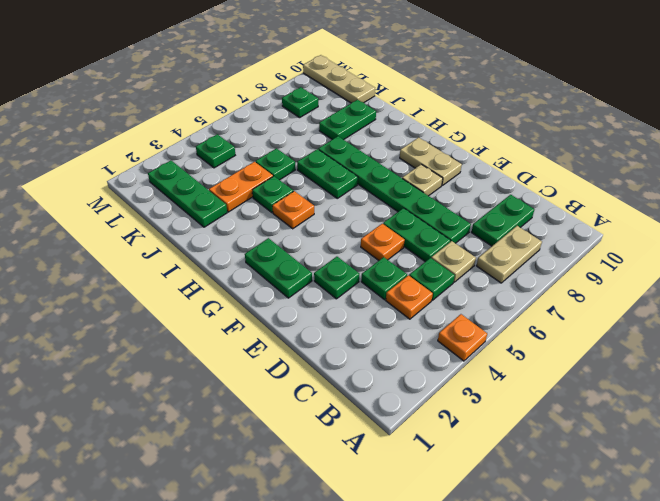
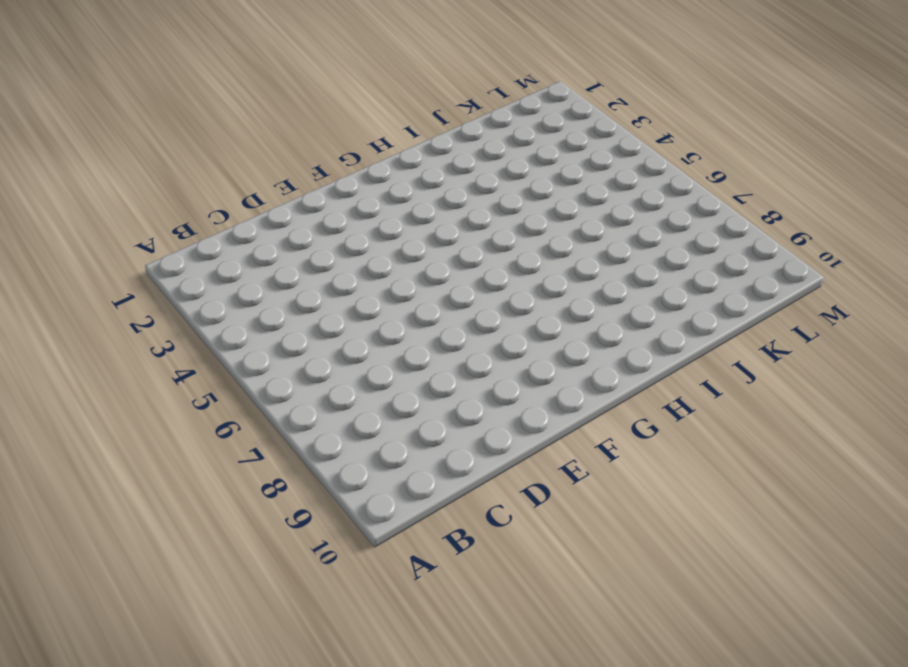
none -> orange 1x1 plate [438,314,487,361]
none -> tan 1x2 plate [476,226,542,283]
none -> orange 1x1 plate [386,275,433,319]

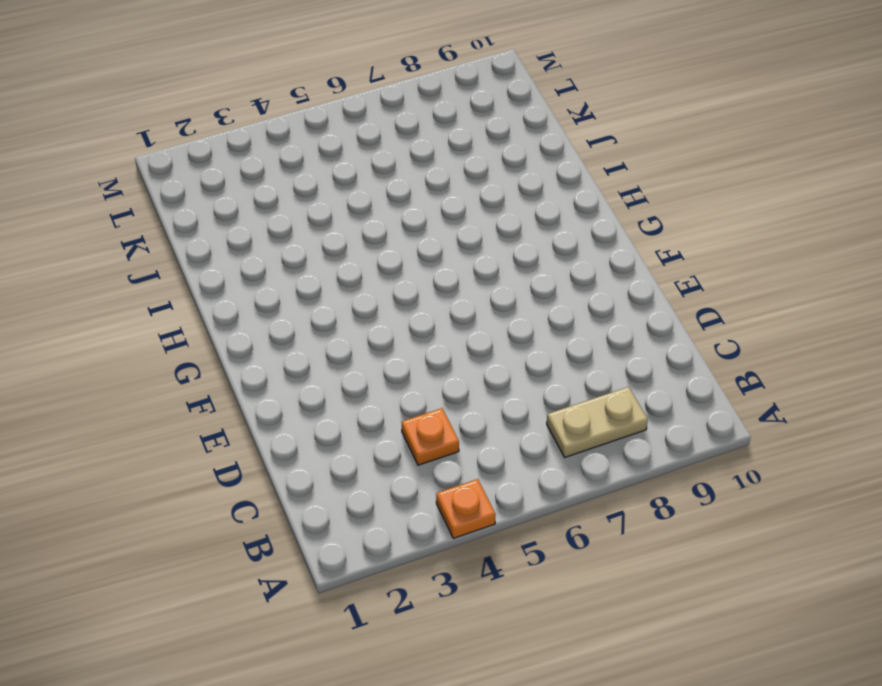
none -> green 1x1 plate [409,258,455,300]
none -> tan 1x1 plate [431,241,476,282]
none -> green 1x2 plate [471,195,534,246]

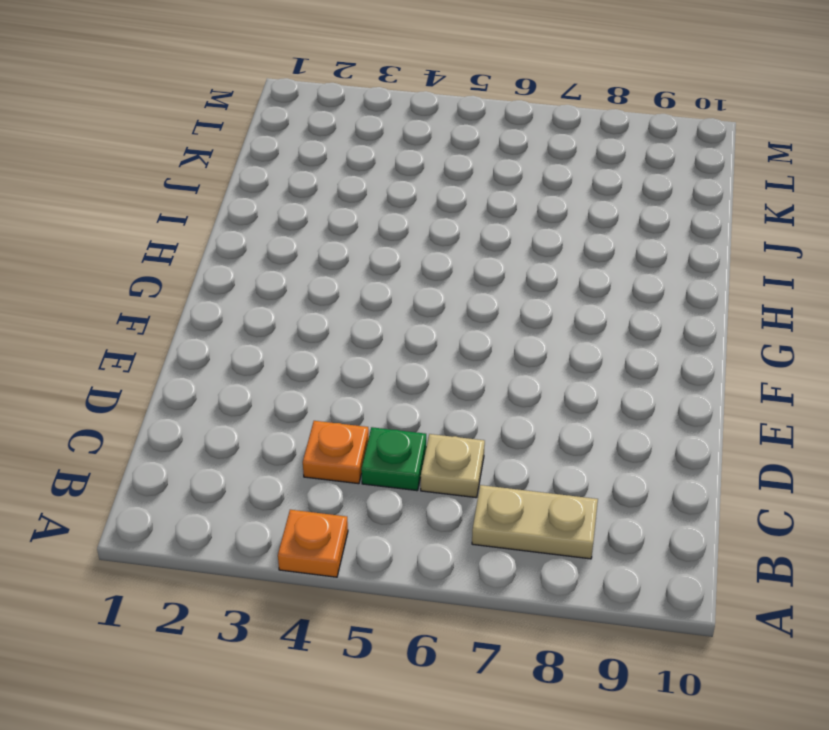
none -> green 1x2 plate [471,195,534,246]
none -> green 1x1 plate [361,257,407,300]
none -> green 1x2 plate [383,208,450,262]

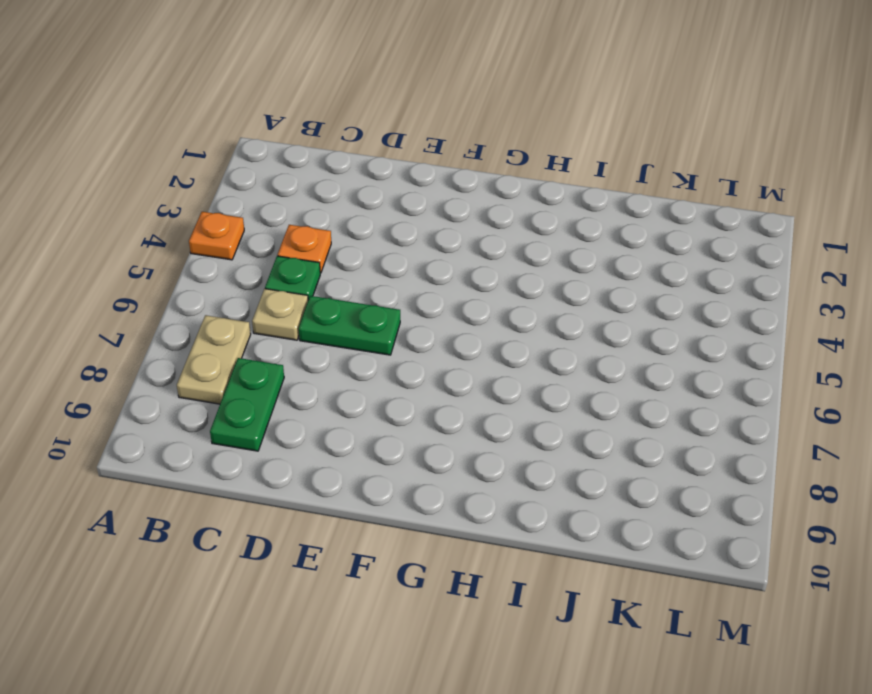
none -> green 1x1 plate [361,257,407,300]
none -> green 1x6 plate [318,136,471,243]
none -> green 1x1 plate [314,257,359,299]

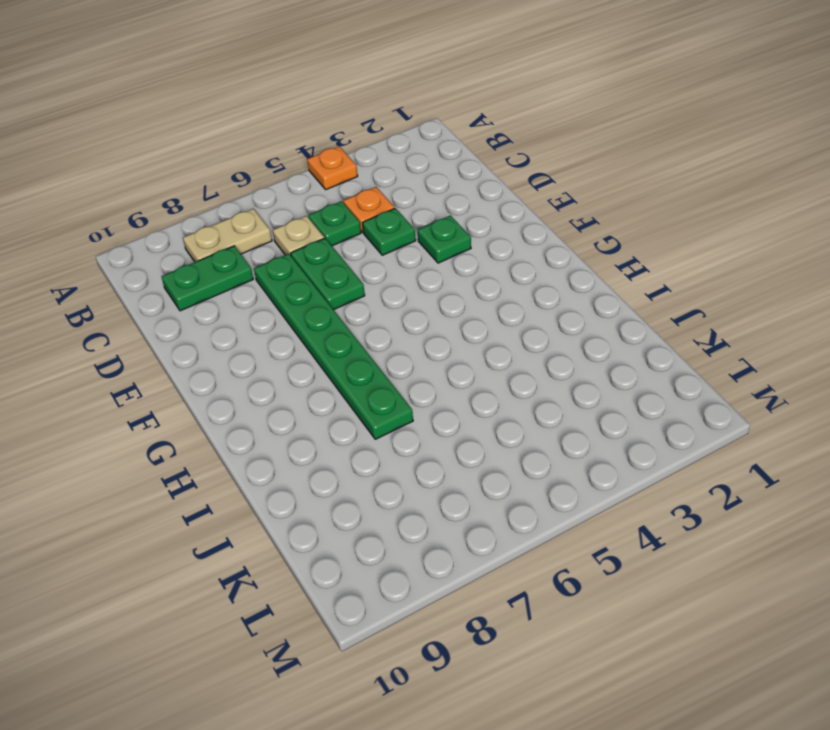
none -> orange 1x1 plate [361,224,405,260]
none -> green 1x2 plate [245,238,312,298]
none -> tan 1x1 plate [402,164,443,196]

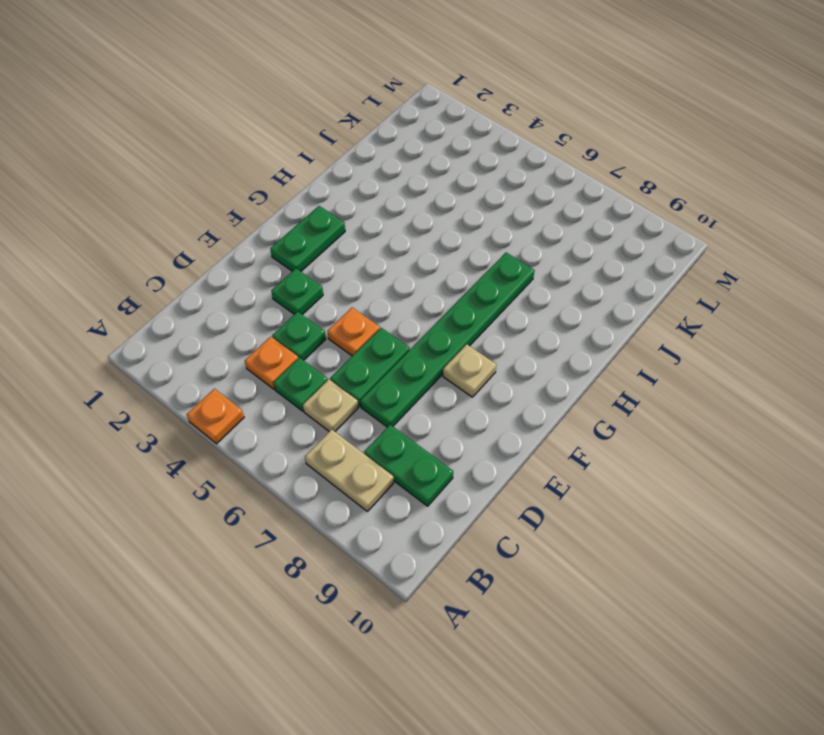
none -> tan 1x2 plate [400,138,462,185]
none -> orange 1x1 plate [272,191,314,229]
none -> green 1x2 plate [297,149,358,198]

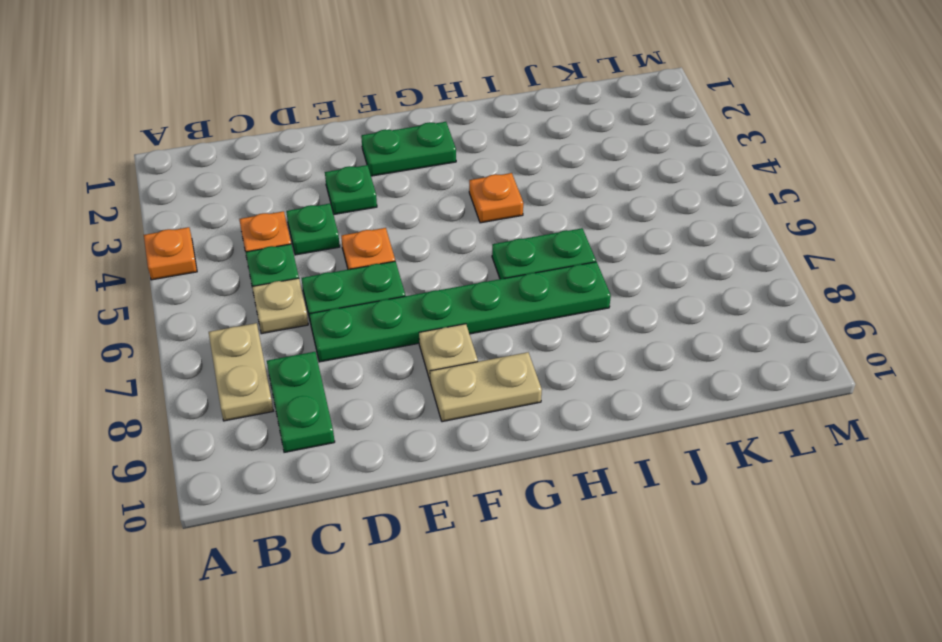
none -> green 1x1 plate [252,176,293,213]
none -> green 1x3 plate [148,161,227,227]
none -> orange 1x2 plate [209,162,273,212]

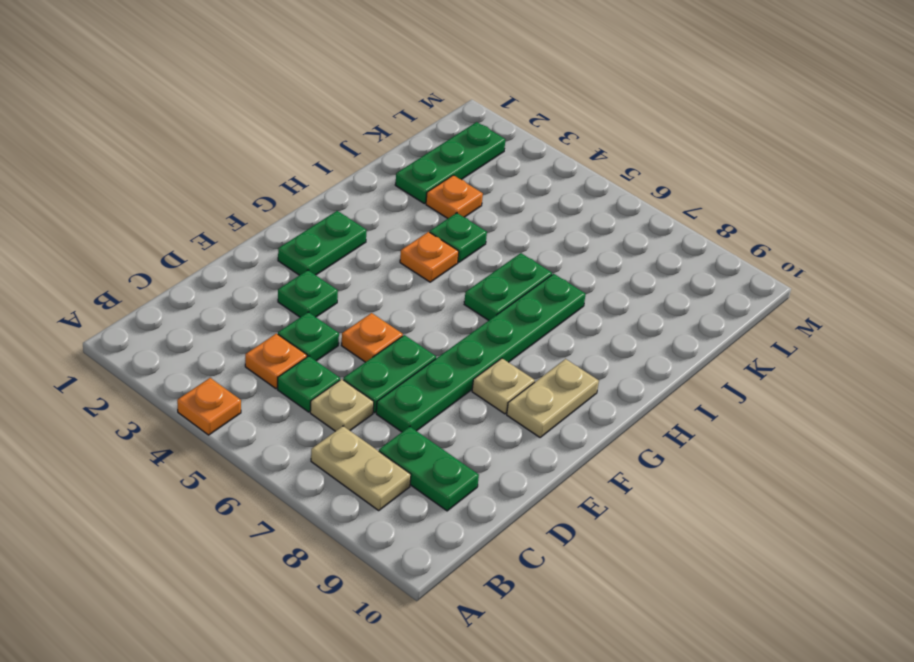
orange 1x1 plate [426,175,483,218] -> orange 1x2 plate [209,162,273,212]
none -> green 1x1 plate [256,148,295,180]
none -> green 1x2 plate [319,100,376,140]
none -> tan 1x3 plate [303,55,375,103]

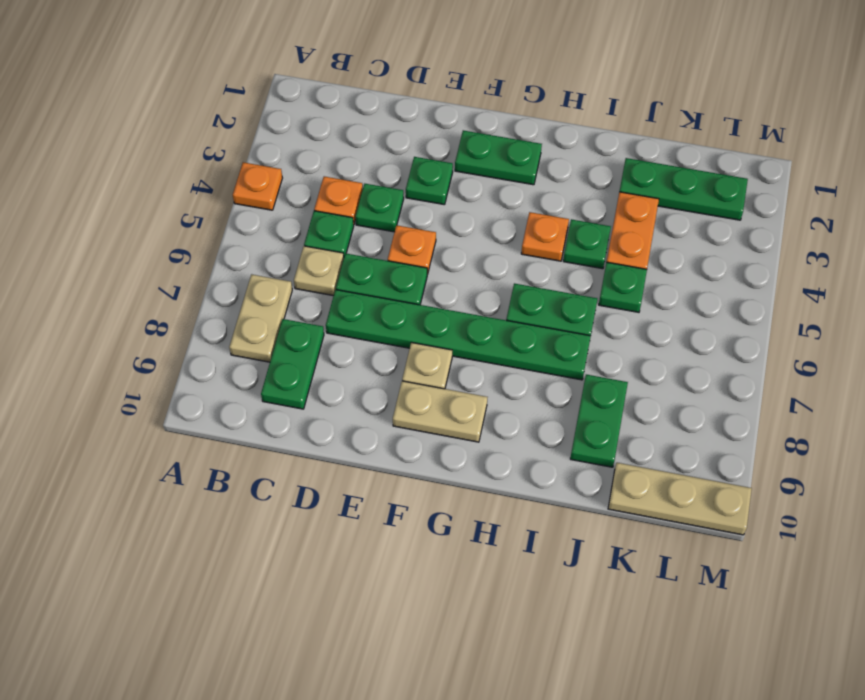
none -> green 1x1 plate [196,134,235,168]
none -> green 1x1 plate [282,87,318,118]

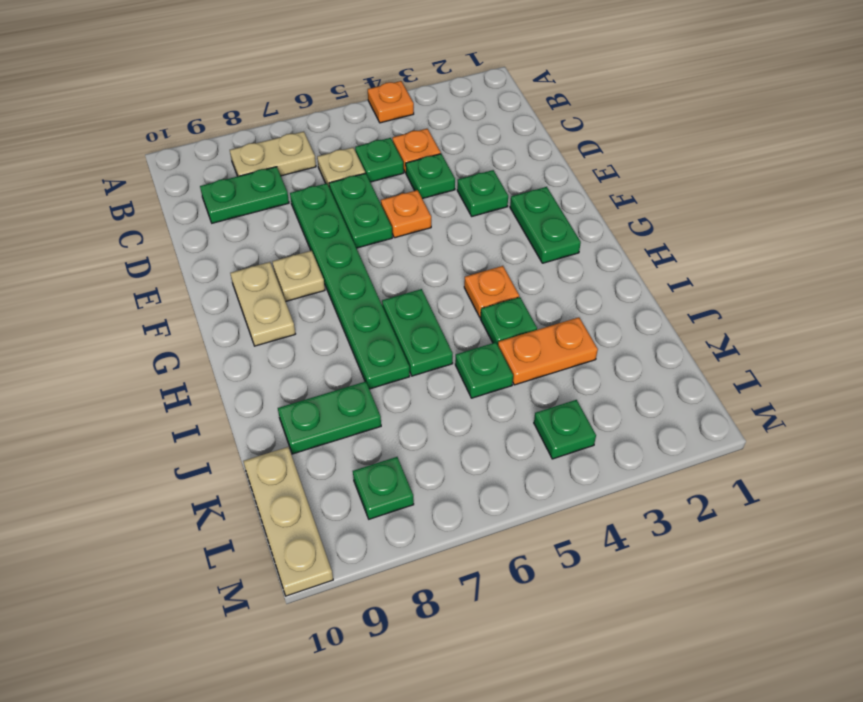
none -> green 1x3 plate [148,161,227,227]

